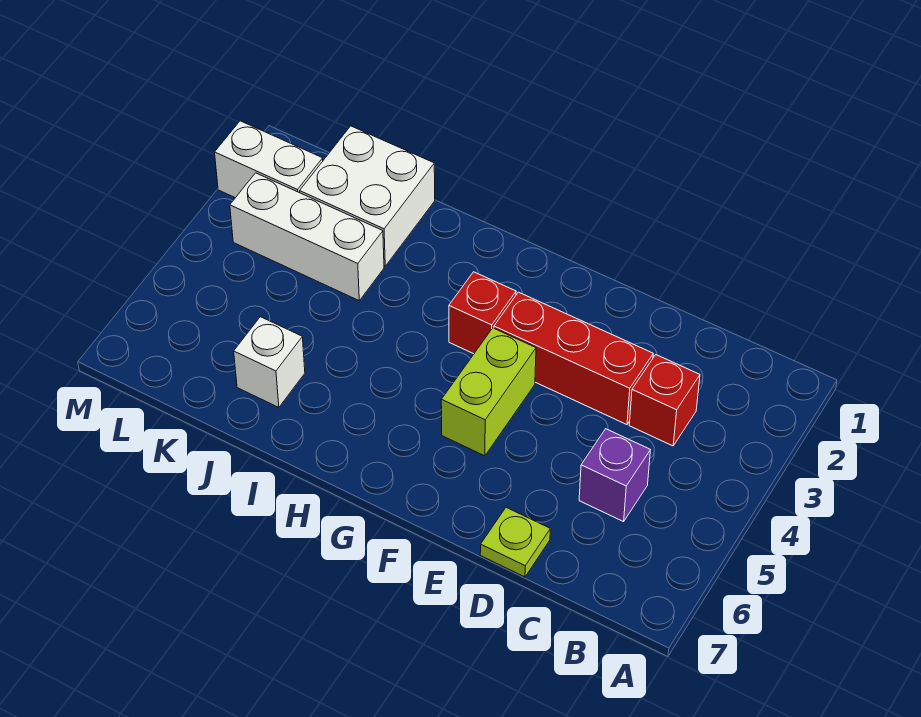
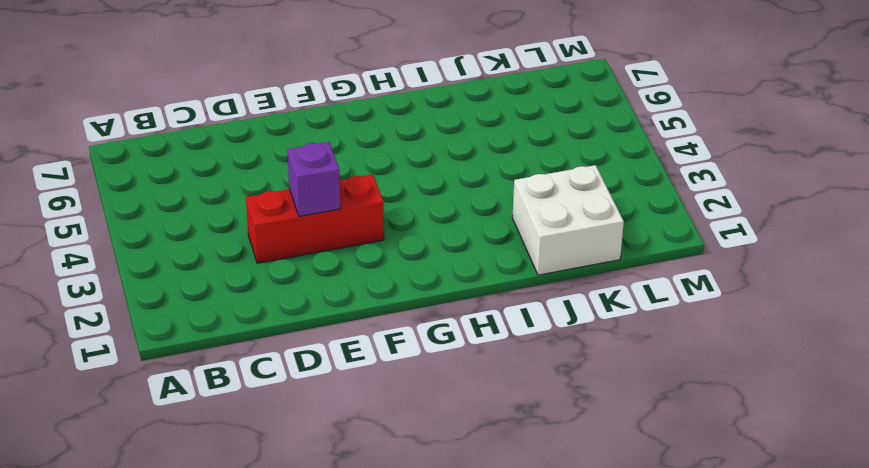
purple 1x1 brick [287,142,340,216] -> purple 1x1 brick moved to [579,429,650,522]
none -> red 1x1 brick [629,355,700,446]
none -> lime 1x1 plate [480,507,550,577]

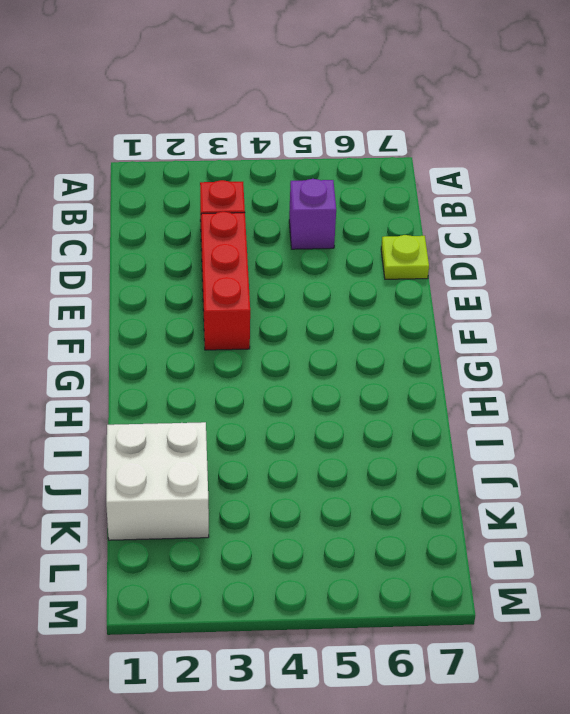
none -> lime 1x2 brick [441,328,536,456]
none -> red 1x1 brick [449,272,516,354]

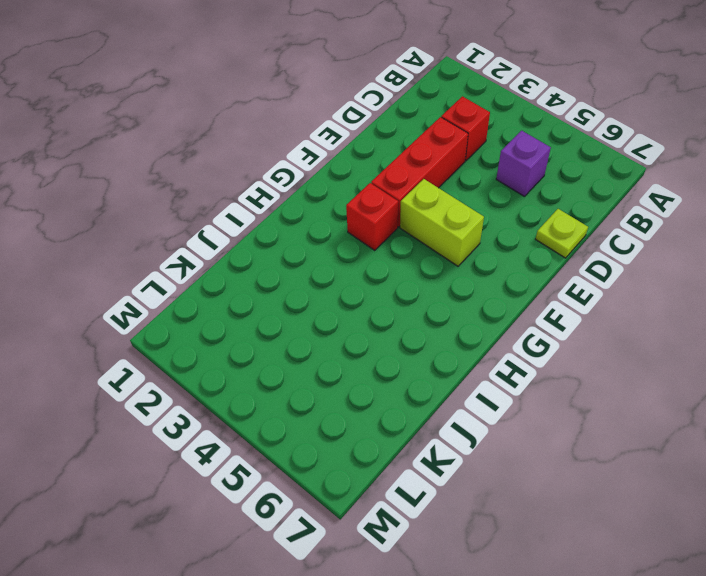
none -> white 2x2 brick [300,126,435,266]
none -> white 1x3 brick [230,173,384,300]

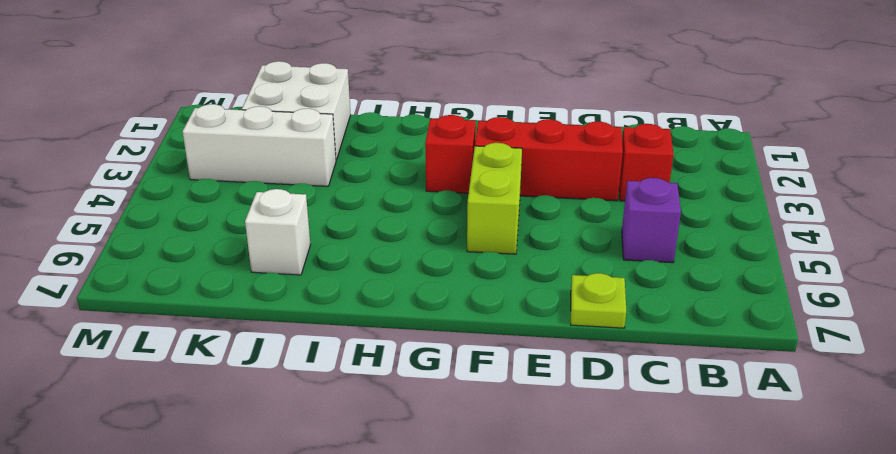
none -> white 1x2 brick [215,121,323,198]

